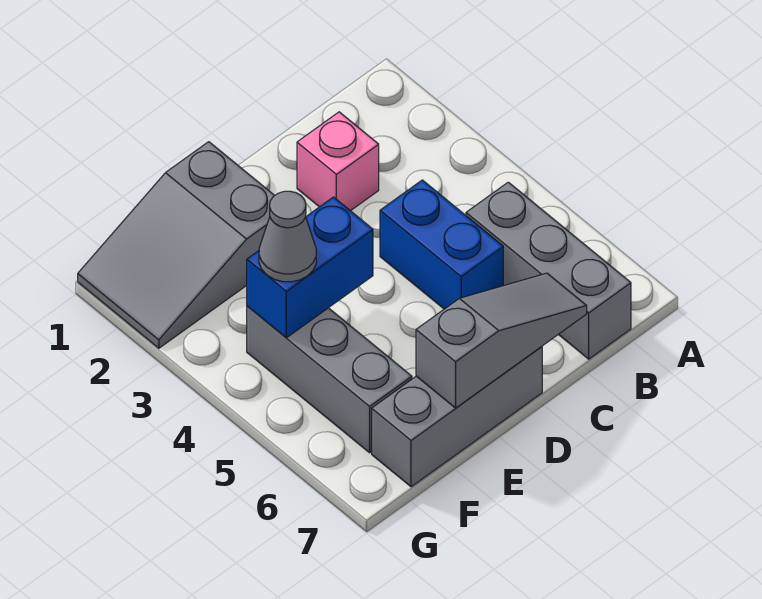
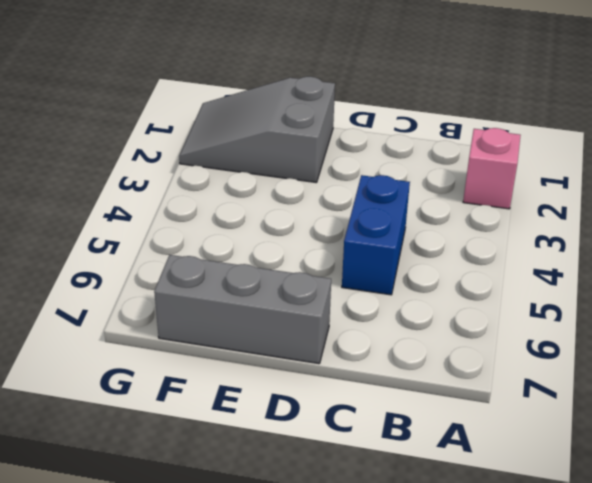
pink 1x1 brick [463,128,521,209] -> pink 1x1 brick moved to [297,112,379,211]
none -> grey 1x3 brick [466,182,631,359]
none -> grey 1x3 brick [247,306,412,453]

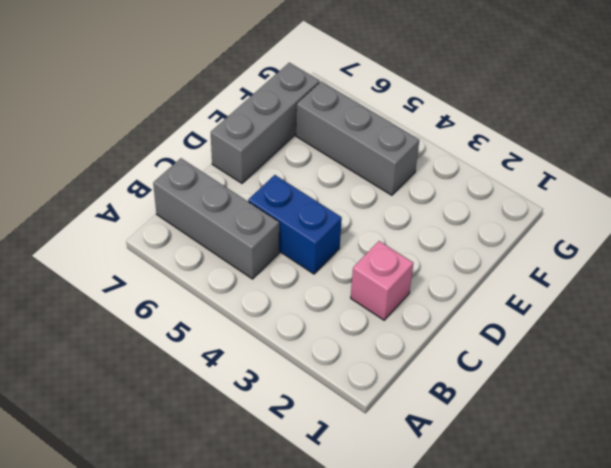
none -> grey 2x3 slope [78,142,275,348]
none -> grey 1x3 slope [416,273,587,408]

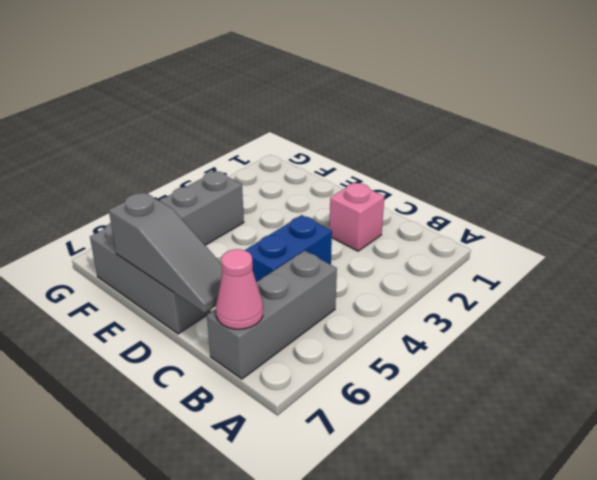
pink 1x1 cone [216,249,263,329] -> none
none -> grey 2x3 slope [78,142,275,348]
none -> blue 1x2 brick [247,197,373,338]

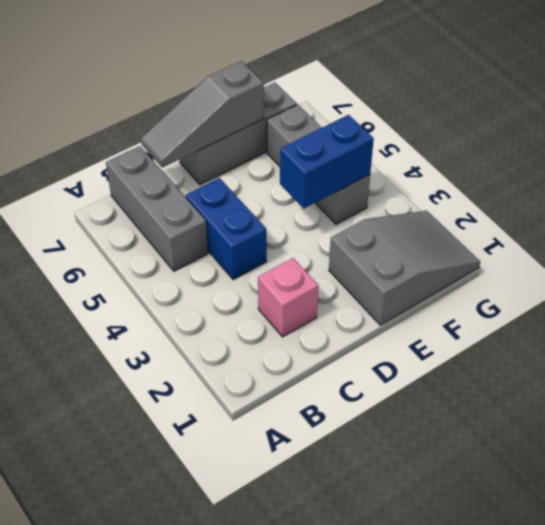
none -> grey 1x1 cone [259,191,316,282]

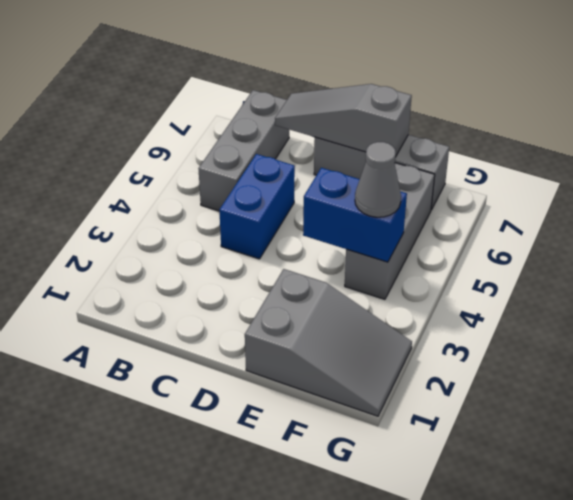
none -> pink 1x1 brick [297,112,379,211]

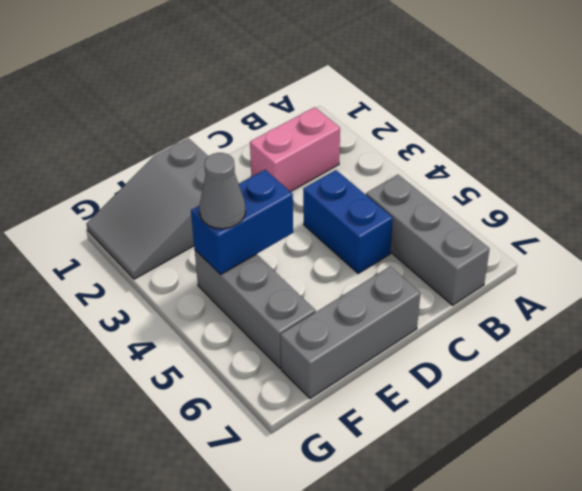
pink 1x2 brick [250,107,340,192] -> pink 1x1 brick [297,112,379,211]
none -> grey 1x3 slope [416,273,587,408]

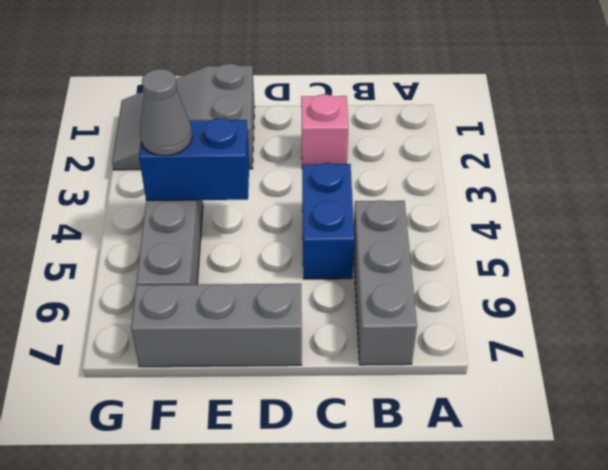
none -> grey 1x3 slope [416,273,587,408]

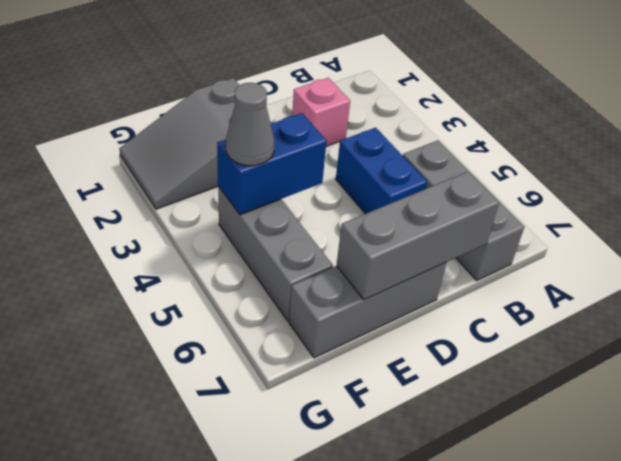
grey 1x3 brick [336,171,499,300] -> grey 1x3 slope [416,273,587,408]

